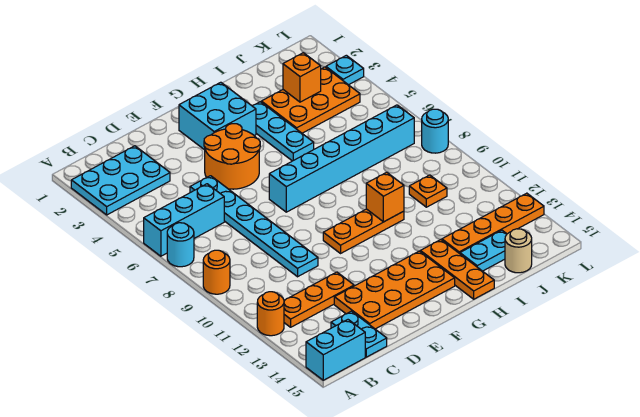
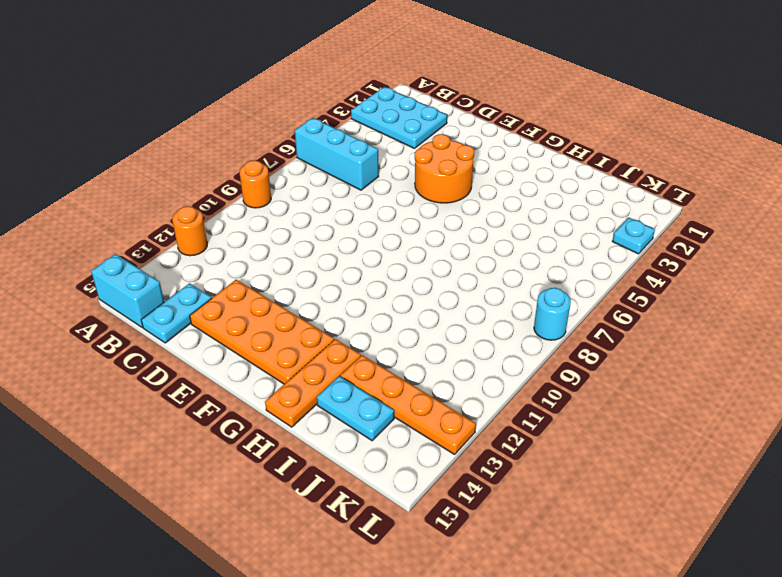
none -> cyan 1x1 round brick [167,223,194,267]
none -> orange 1x3 plate [284,272,354,327]
none -> cyan 1x6 plate [190,176,318,277]

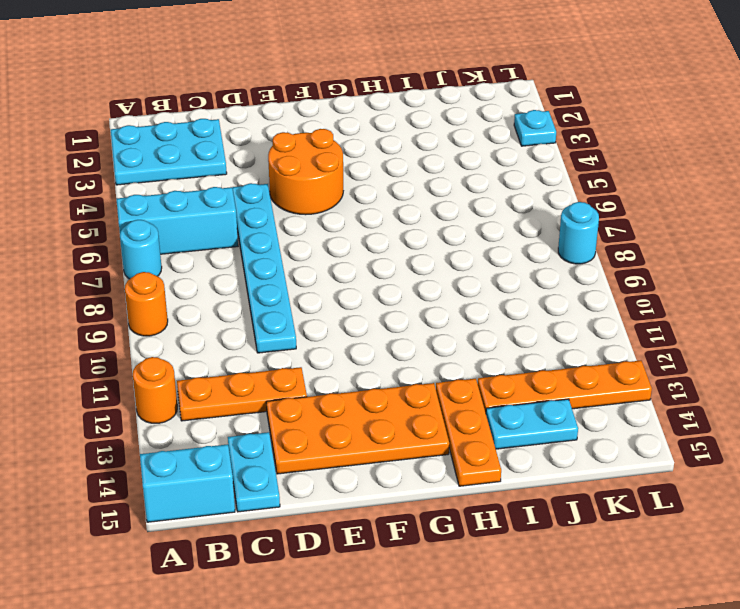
none -> cyan 2x2 brick [179,82,256,150]
none -> cyan 1x6 brick [269,105,414,212]
none -> orange 1x3 plate [323,209,404,253]

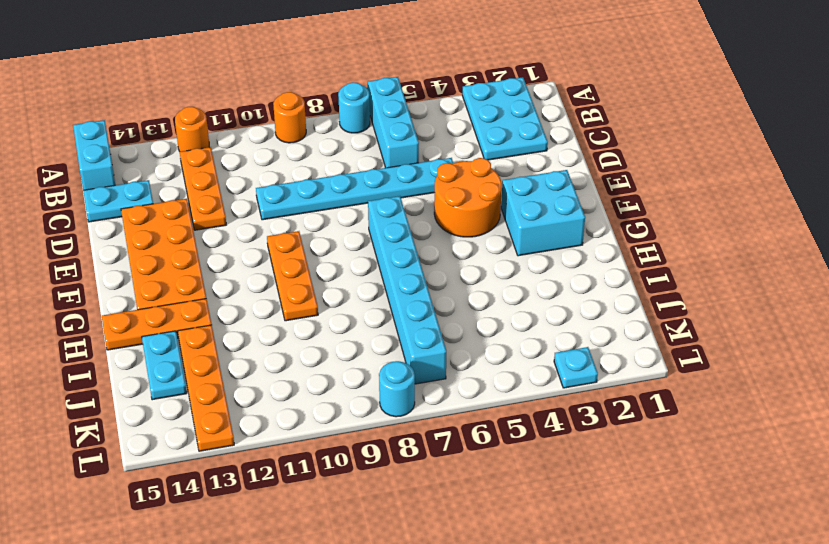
none -> cyan 1x3 plate [253,102,314,161]
none -> orange 2x3 plate [261,67,360,133]
none -> orange 1x1 plate [409,175,447,207]

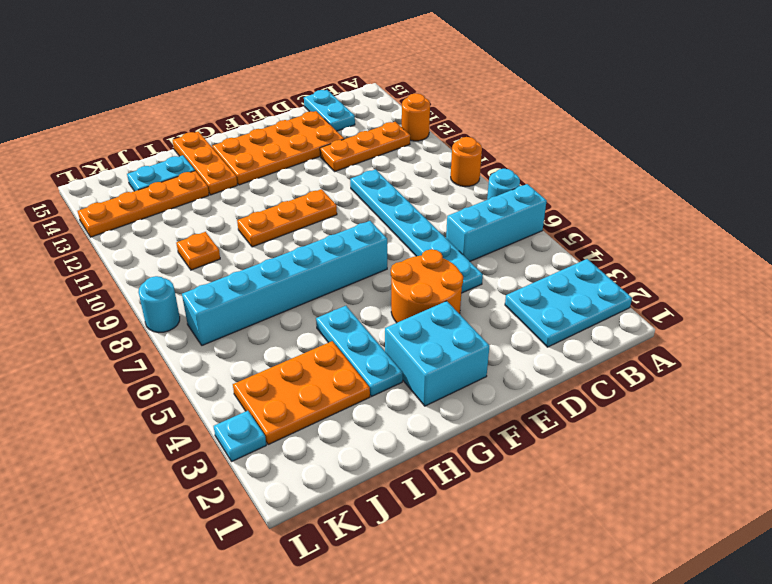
none -> cyan 1x2 brick [306,320,365,380]
none -> tan 1x1 round brick [505,229,532,273]
none -> orange 1x1 brick [366,172,404,222]

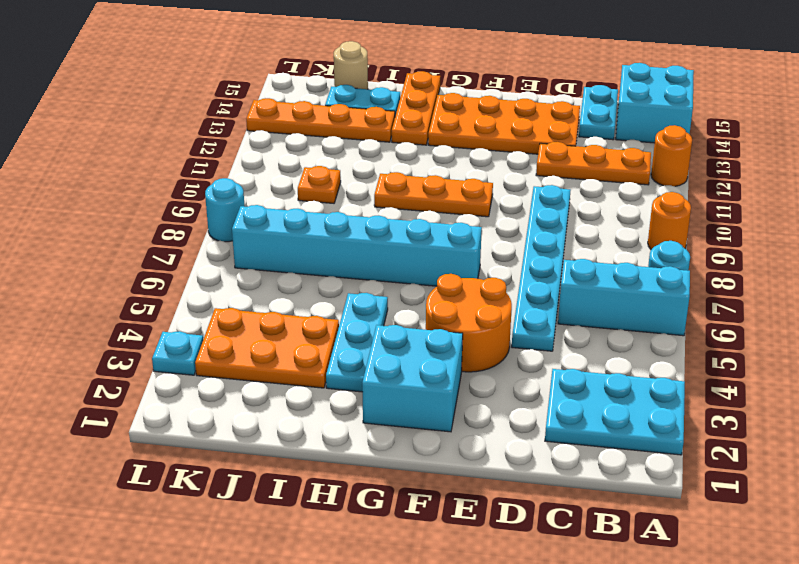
cyan 2x2 brick [616,63,694,143] -> cyan 1x2 brick [306,320,365,380]
none -> orange 1x1 brick [366,172,404,222]
none -> orange 1x1 brick [283,53,321,102]

